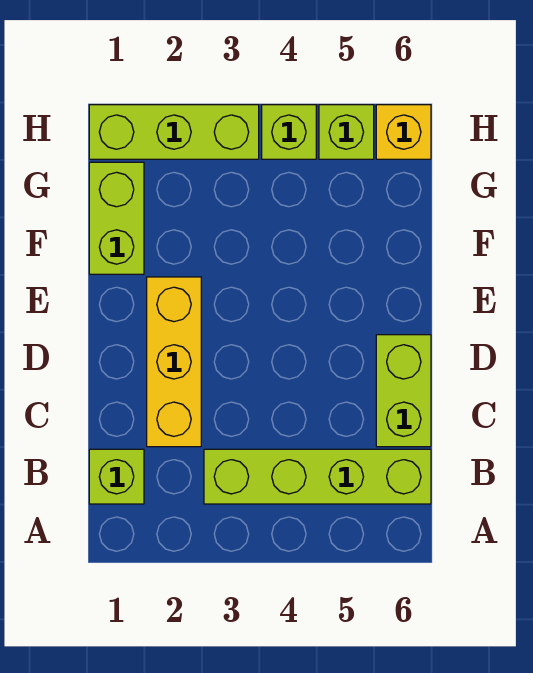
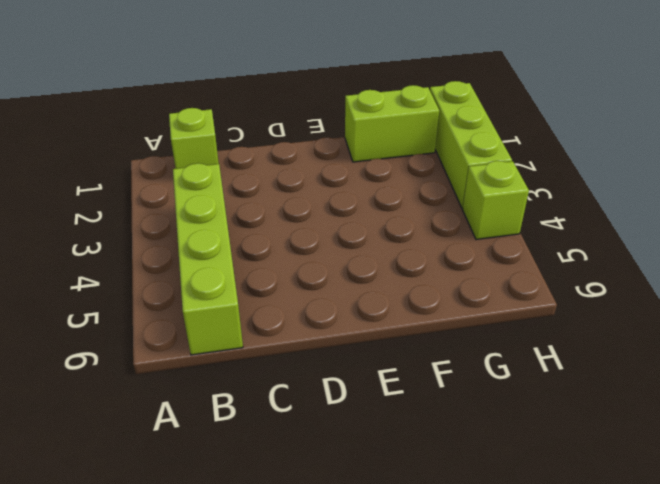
none -> yellow 1x3 brick [147,277,201,447]
none -> lime 1x2 brick [376,335,431,447]

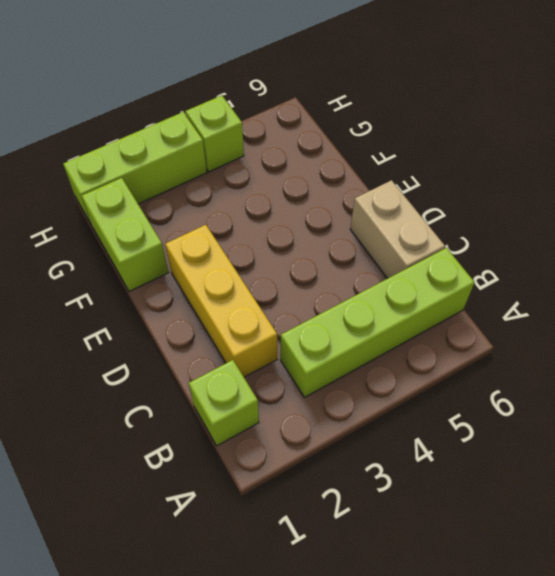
tan 1x2 brick [350,180,445,279] -> lime 1x2 brick [376,335,431,447]
none -> lime 1x1 brick [319,105,374,159]
none -> yellow 1x1 brick [376,105,431,159]

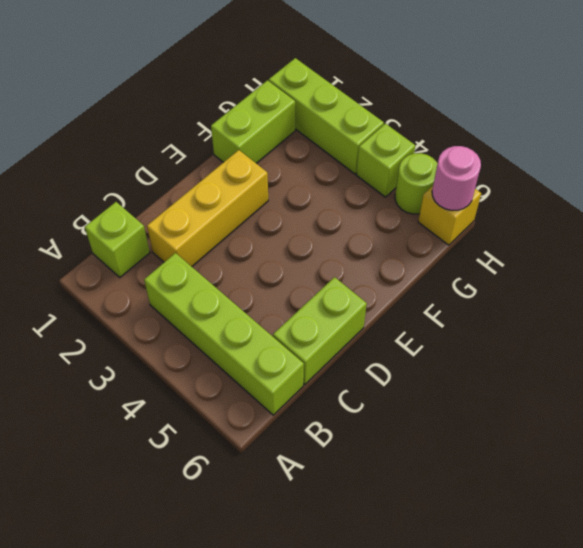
lime 1x1 round brick [395,153,438,214] -> lime 1x1 brick [319,105,374,159]
pink 1x1 round brick [432,146,481,210] -> none

